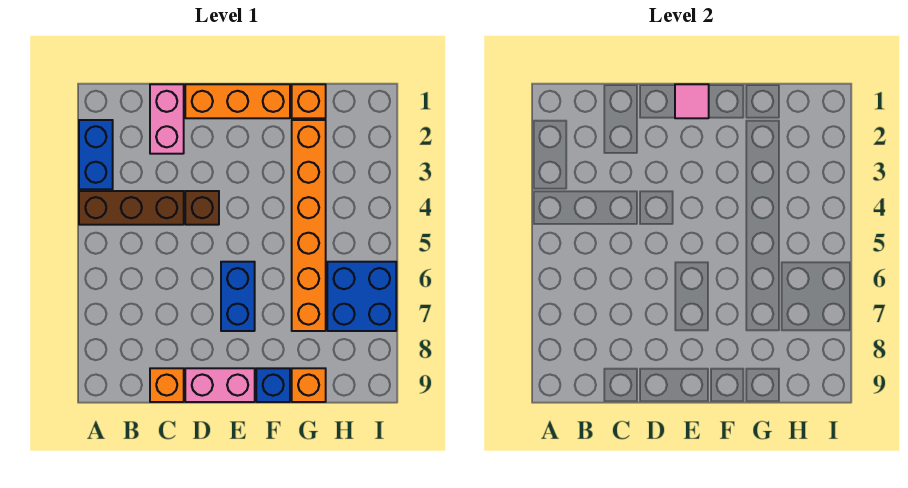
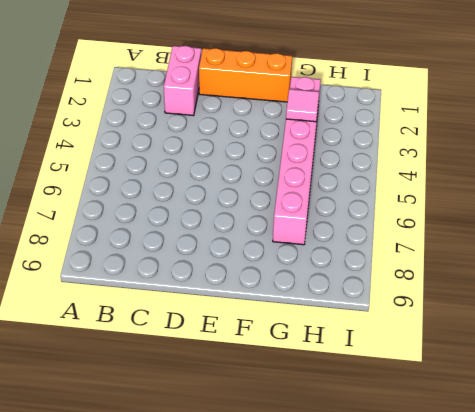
pink 1x6 brick [273,77,321,245] -> orange 1x6 brick [292,120,326,331]
pink 1x1 tile [286,89,319,122] -> pink 1x1 tile moved to [675,84,709,118]
none -> blue 1x2 brick [79,120,113,189]
none -> brown 1x3 brick [79,191,184,225]
none -> orange 1x1 brick [150,368,184,402]

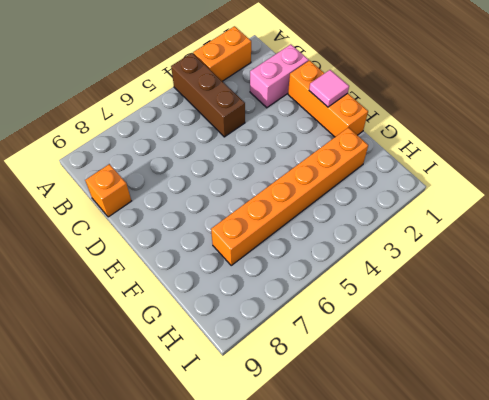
orange 1x2 brick [193,26,251,81] -> blue 1x2 brick [79,120,113,189]
none -> brown 1x1 brick [185,191,219,225]
none -> pink 1x2 brick [185,368,255,402]
none -> blue 1x2 brick [221,262,255,331]

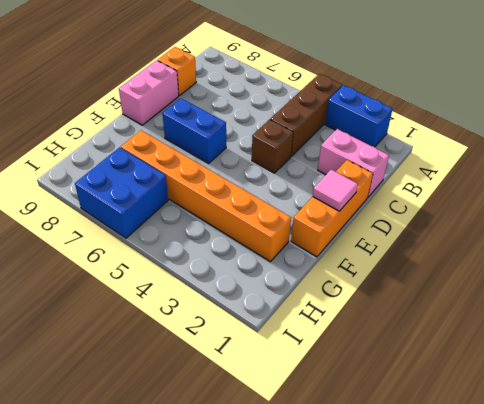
none -> blue 1x1 brick [256,368,290,402]
none -> orange 1x1 brick [292,84,326,118]
none -> orange 1x1 brick [292,368,326,402]

